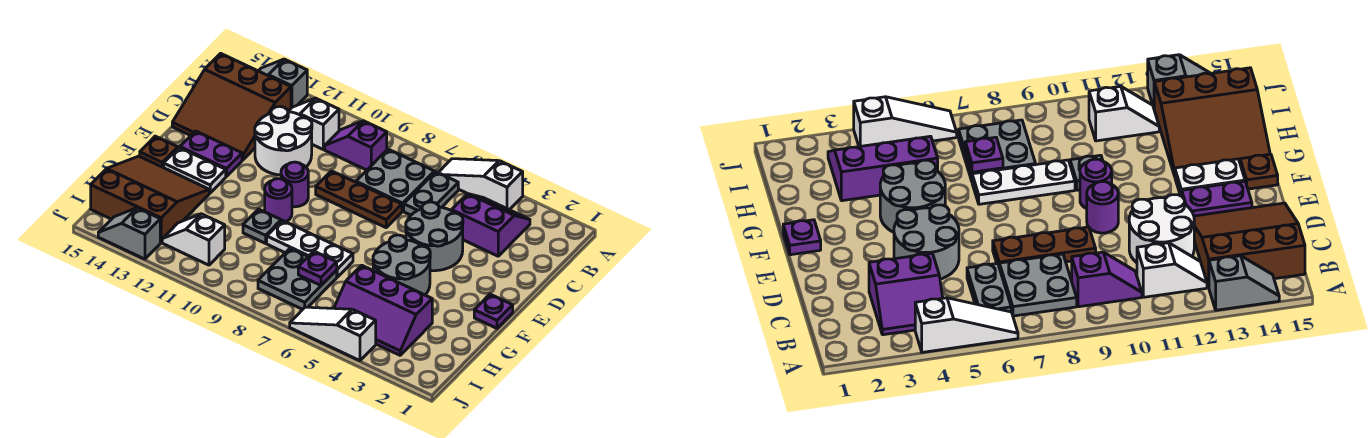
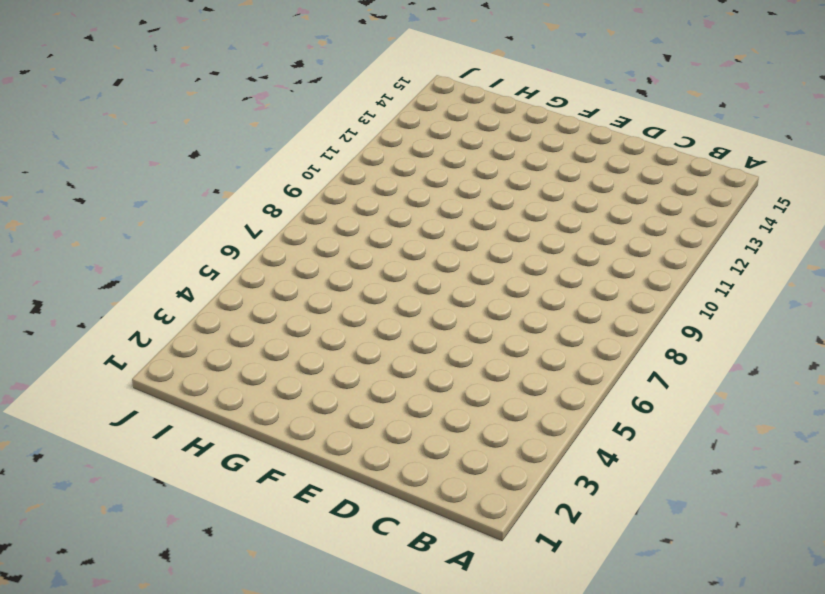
none -> white 1x3 slope [438,159,523,210]
none -> grey 1x2 slope [259,59,307,108]
none -> purple 2x2 slope [452,194,530,256]

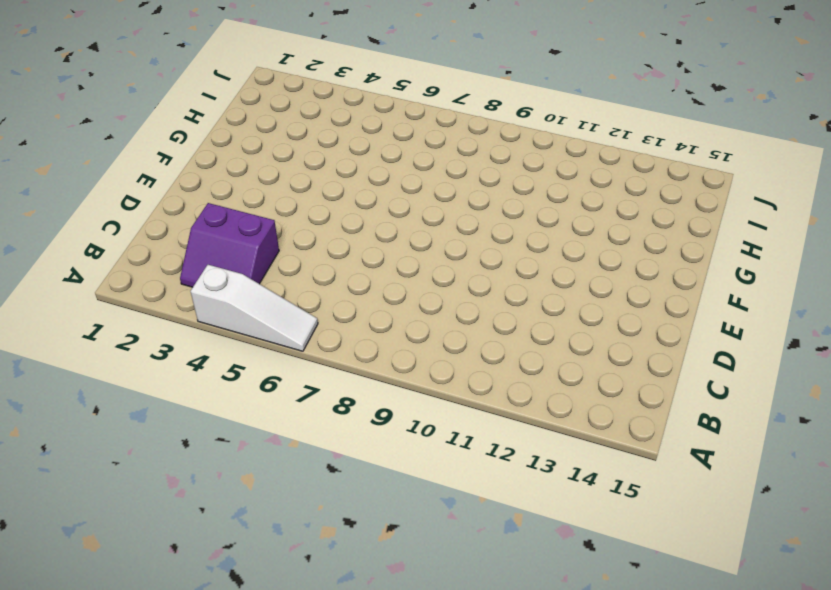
none -> grey 1x2 slope [259,59,307,108]
none -> grey 1x2 plate [404,172,458,215]
none -> grey 2x2 plate [356,149,435,211]

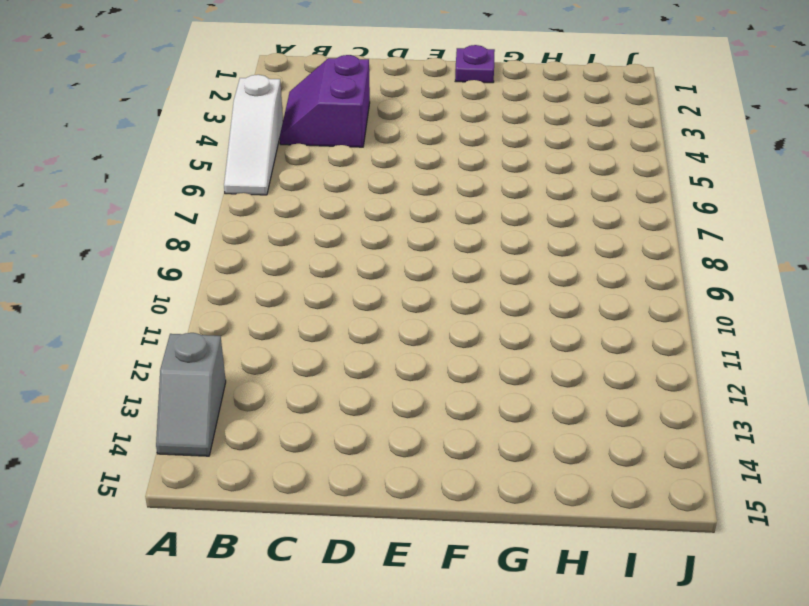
none -> grey 1x2 plate [404,172,458,215]
none -> grey 2x2 plate [356,149,435,211]
none -> purple 1x2 slope [325,121,387,170]

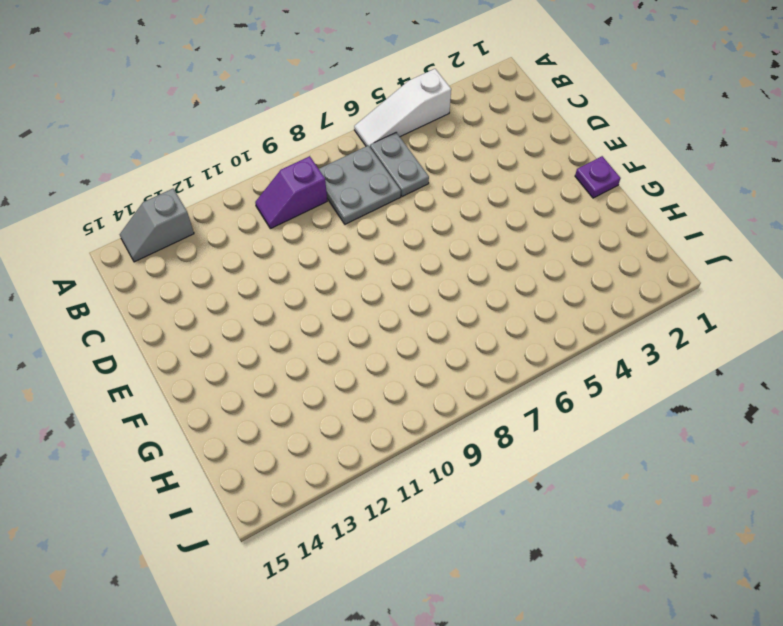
none -> purple 2x2 slope [452,194,530,256]
none -> white 1x2 slope [288,98,339,149]
none -> brown 3x3 slope [172,53,291,160]

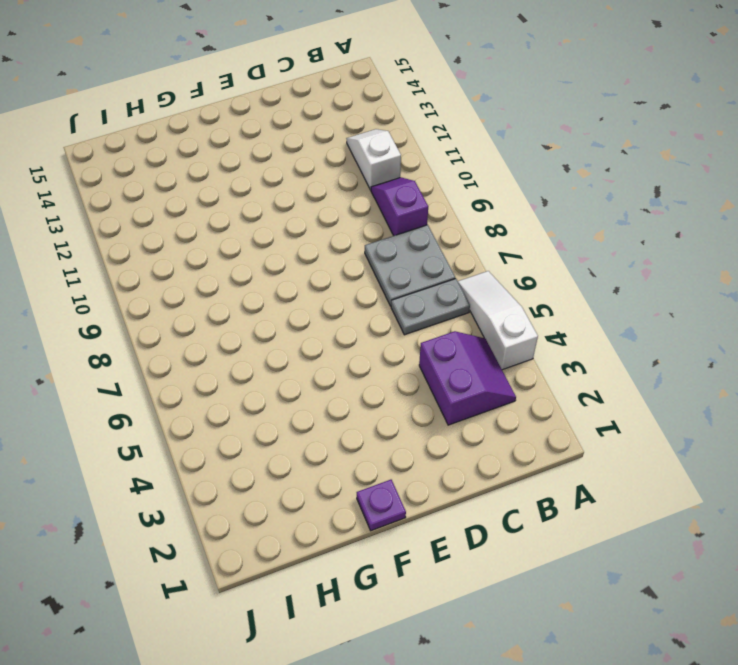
none -> grey 1x2 slope [259,59,307,108]
none -> brown 3x3 slope [172,53,291,160]
none -> white 2x2 round brick [255,107,312,175]

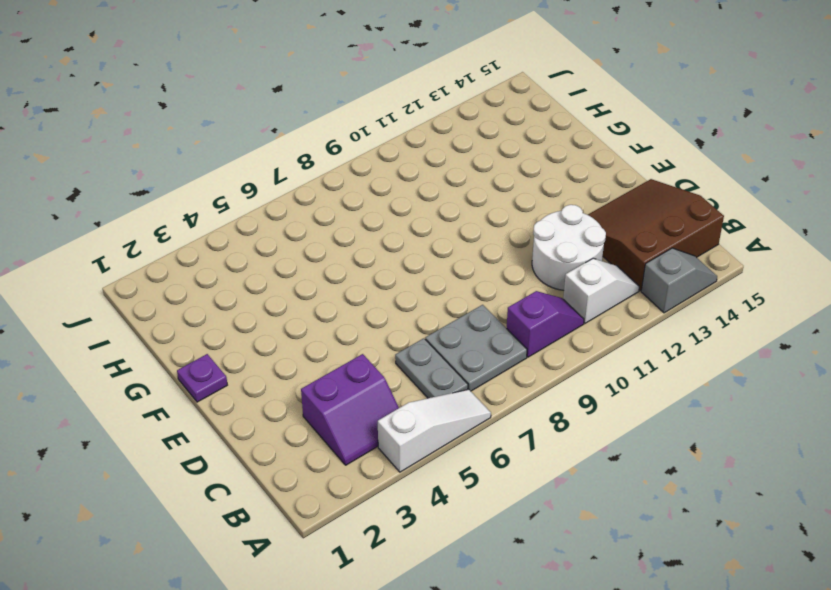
none -> grey 2x2 round brick [406,202,463,271]
none -> brown 1x3 plate [316,171,402,228]
none -> purple 1x1 round brick [281,162,308,207]

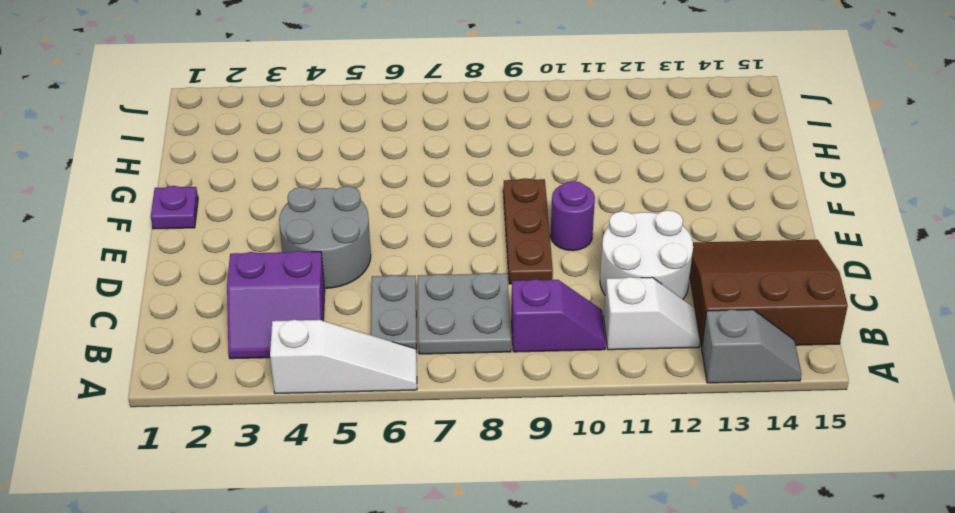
brown 1x3 plate [503,178,553,284] -> brown 1x3 plate turned to [316,171,402,228]
none -> purple 1x2 plate [180,131,242,177]
none -> grey 2x2 round brick [373,235,430,295]
none -> purple 1x1 round brick [265,179,292,222]

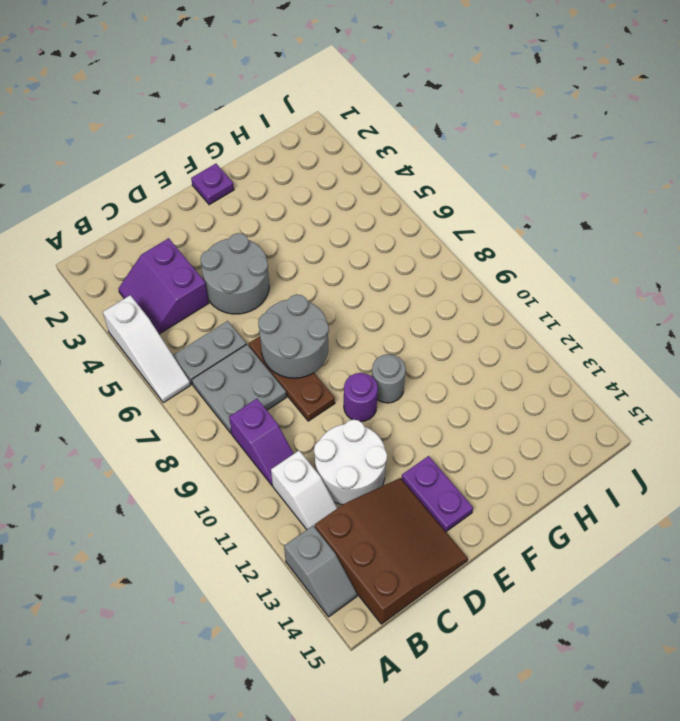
grey 2x2 round brick [258,295,329,378] -> grey 2x2 round brick moved to [373,235,430,295]
grey 1x1 round brick [372,354,406,403] -> purple 1x1 round brick [265,179,292,222]
none -> white 1x2 plate [164,148,226,193]
none -> brown 1x1 plate [140,136,178,168]
none -> white 1x3 plate [267,220,353,277]

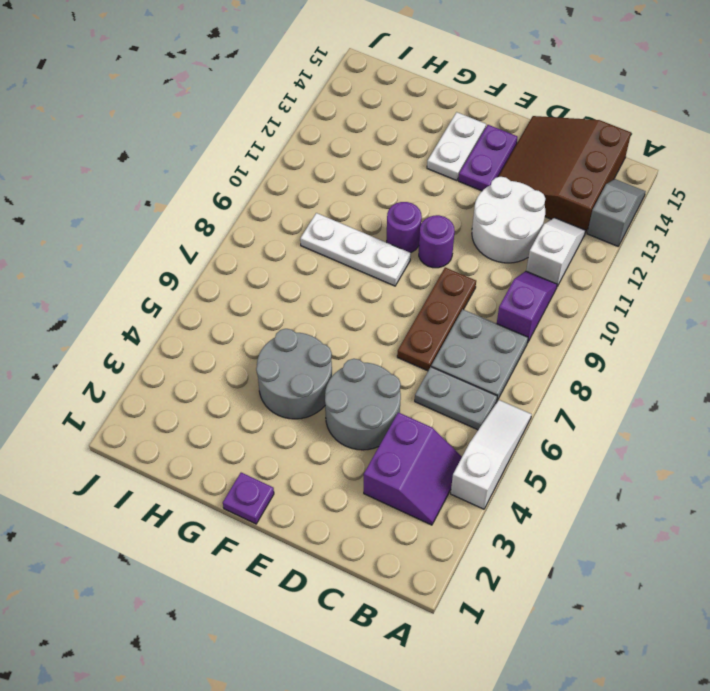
white 1x3 plate [300,213,411,286] -> white 1x3 plate turned to [267,220,353,277]
none -> brown 1x1 plate [140,136,178,168]
none -> grey 1x1 plate [243,209,281,243]
none -> brown 3x3 slope [91,156,209,242]

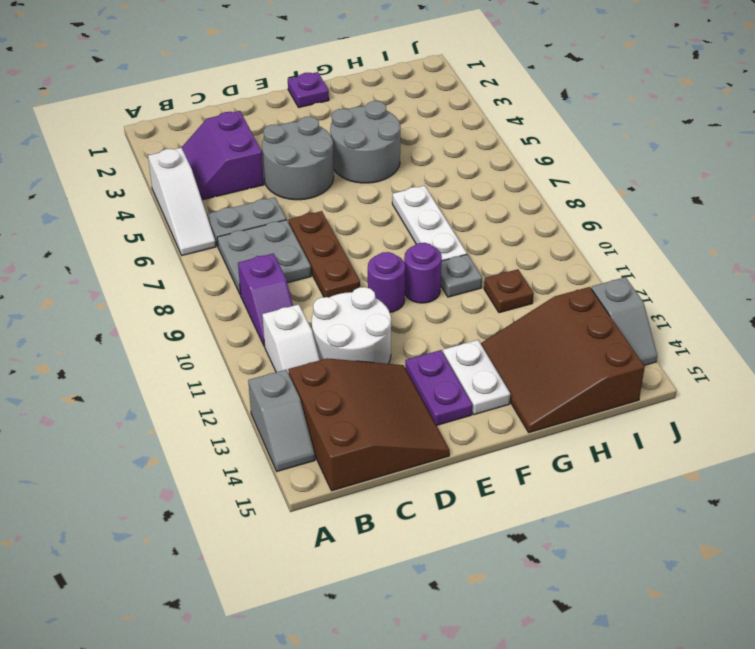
brown 1x1 plate [484,269,534,313] -> brown 1x1 plate moved to [140,136,178,168]
none -> purple 2x3 slope [334,265,432,355]
none -> grey 2x2 plate [258,248,337,309]
none -> white 1x2 slope [162,214,225,265]

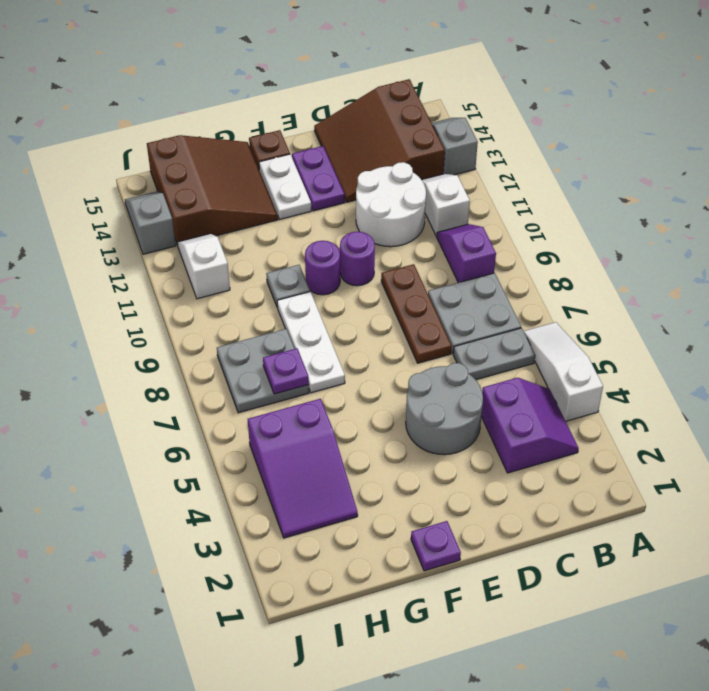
purple 2x3 slope [248,399,358,538] -> purple 2x3 slope turned to [334,265,432,355]
none -> grey 2x2 round brick [373,235,430,295]
none -> white 1x3 slope [290,307,376,361]

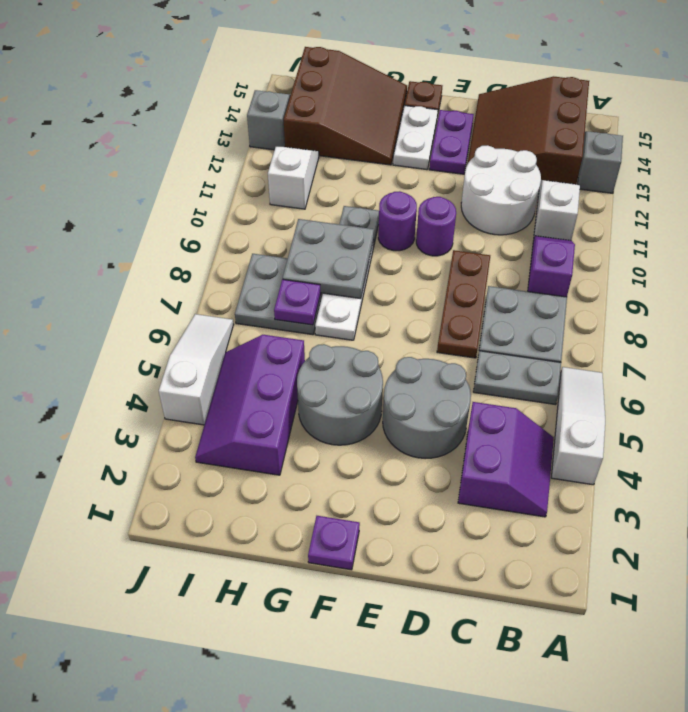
grey 2x2 plate [283,219,374,299] -> none

